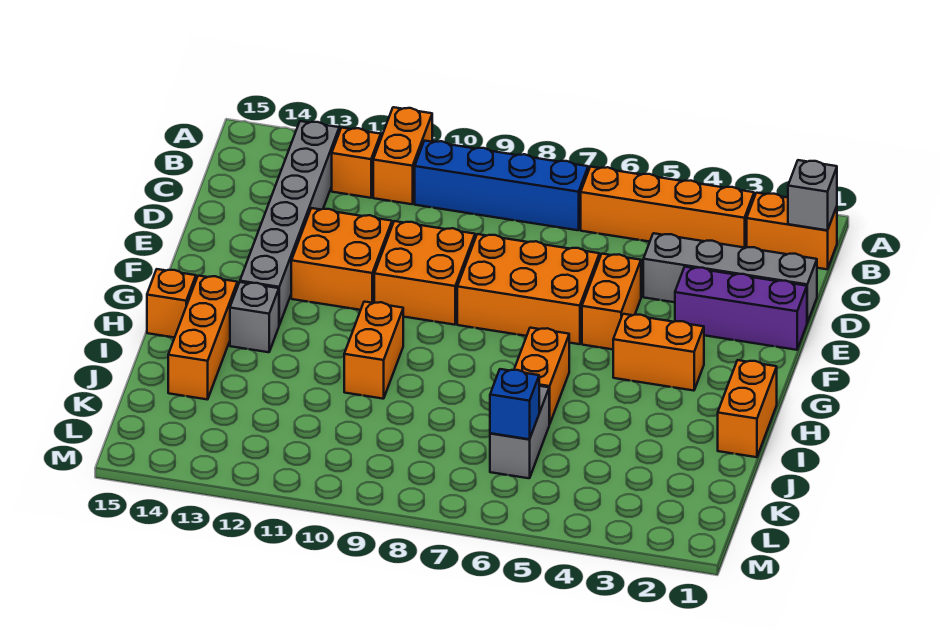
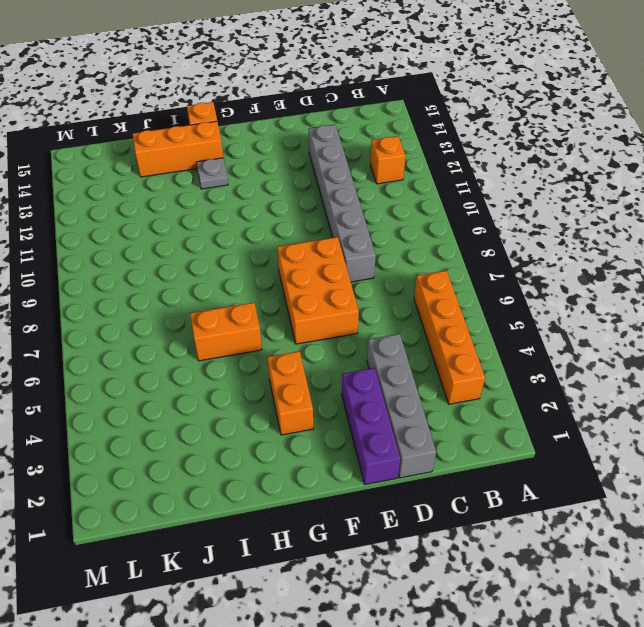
grey 1x6 brick [309,125,376,282] -> grey 1x6 brick turned to [240,121,339,325]
grey 1x1 plate [197,158,228,189] -> grey 1x1 brick [230,282,279,352]
none -> orange 1x2 brick [373,107,432,204]
none -> orange 1x2 brick [747,193,837,269]
none -> blue 1x4 brick [415,141,588,230]

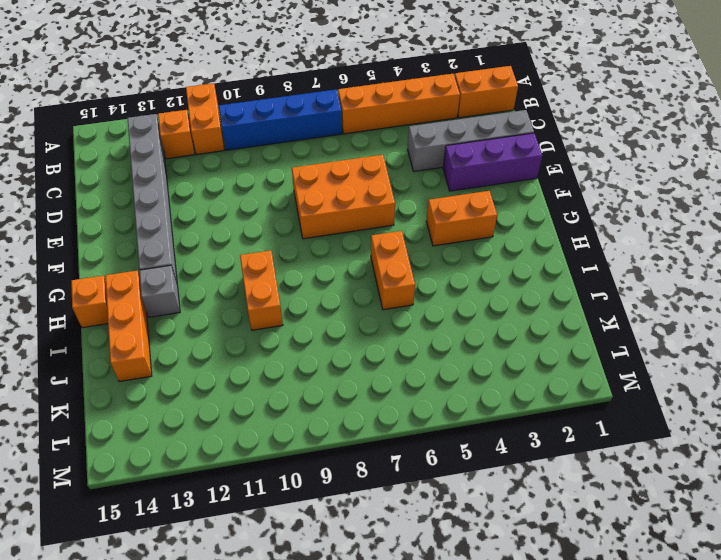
none -> orange 1x2 brick [582,254,641,349]
none -> orange 2x2 brick [374,221,475,325]
none -> orange 2x2 brick [291,208,392,310]

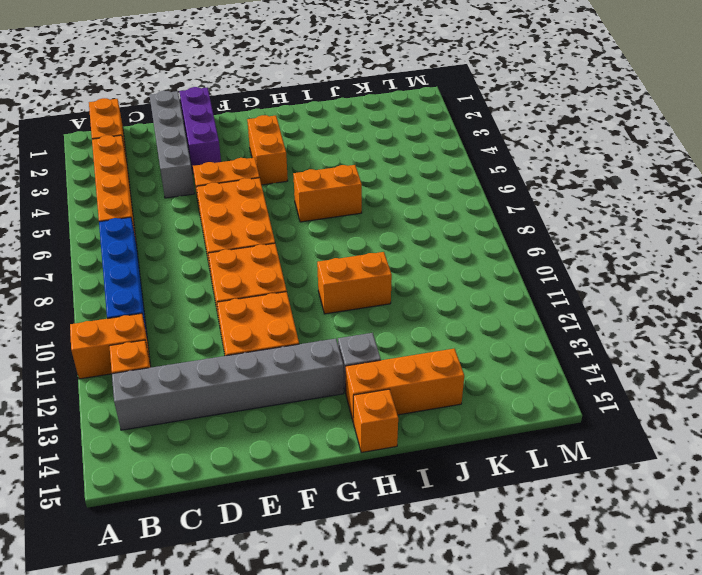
none -> orange 1x2 brick [718,360,777,457]
none -> grey 1x2 brick [490,386,549,478]
none -> grey 1x1 brick [788,160,837,230]

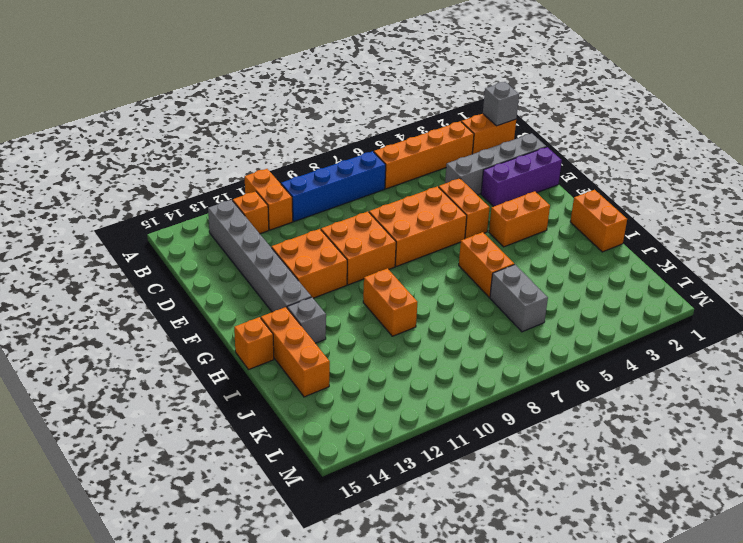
none -> blue 1x1 brick [490,369,539,439]

